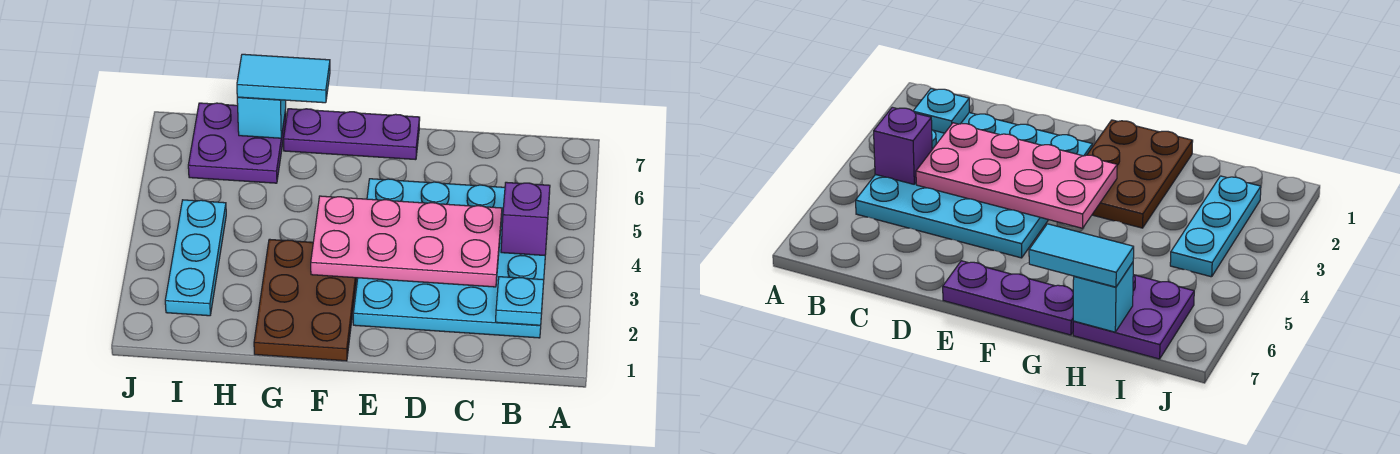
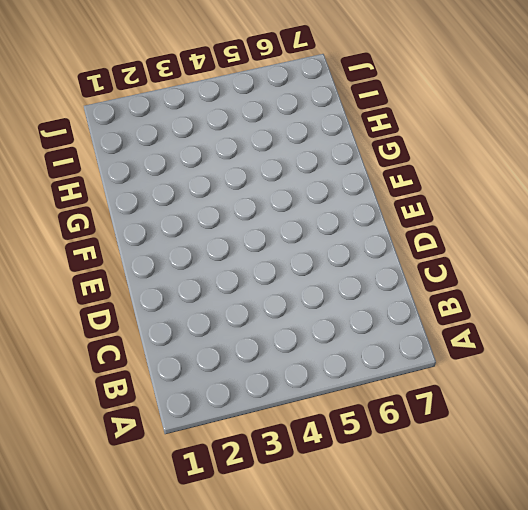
none -> cyan 4x4 plate [353,179,550,338]
none -> purple 1x3 plate [284,109,420,160]

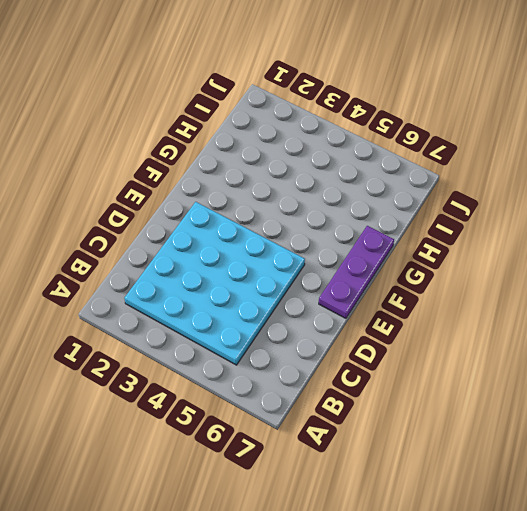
none -> brown 2x3 plate [254,239,357,361]
none -> purple 2x2 plate [188,103,286,183]

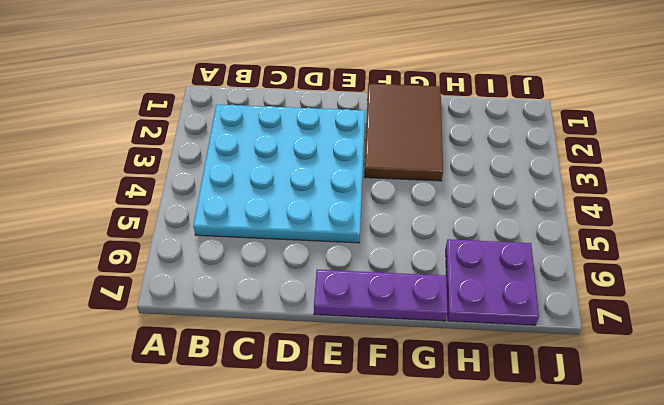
brown 2x3 tile [364,84,443,181] -> brown 2x3 plate [254,239,357,361]
none -> cyan 1x3 plate [165,200,226,316]
none -> cyan 1x1 plate [496,277,544,325]

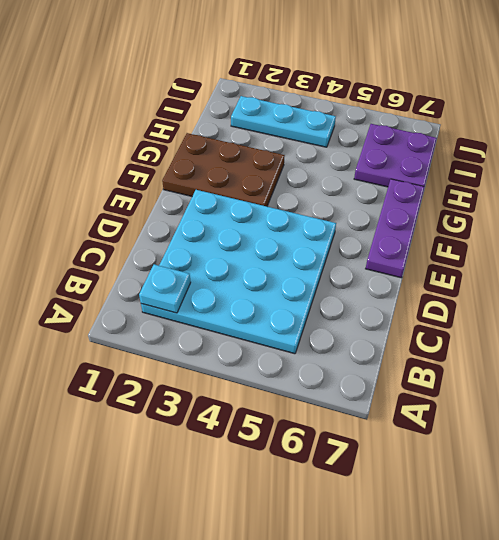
none -> purple 1x1 brick [501,182,550,255]
none -> pink 2x4 plate [311,196,502,287]

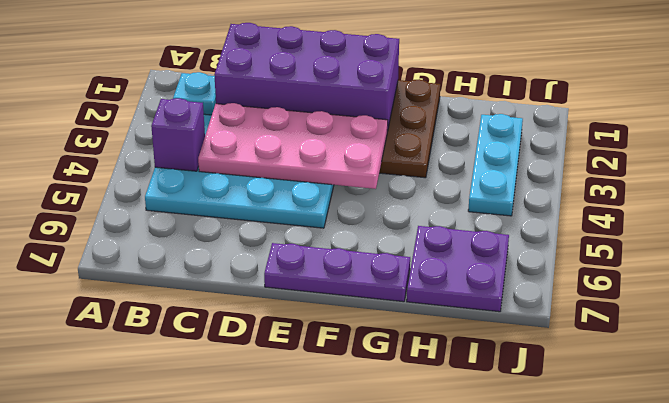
purple 2x4 brick [214,23,399,131] -> none
none -> cyan 1x1 brick [237,97,286,138]
none -> cyan 1x2 tile [237,54,330,103]

